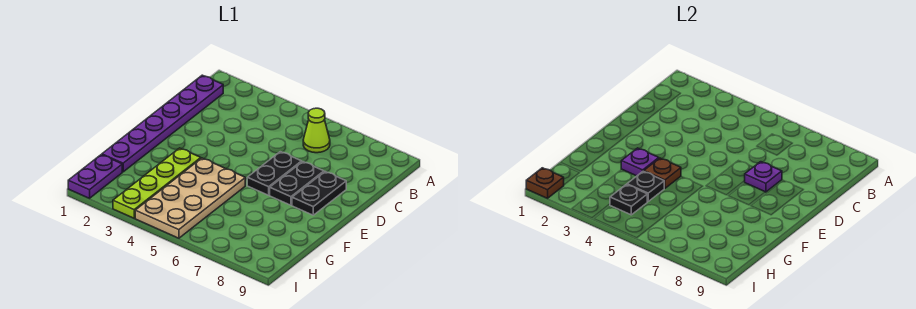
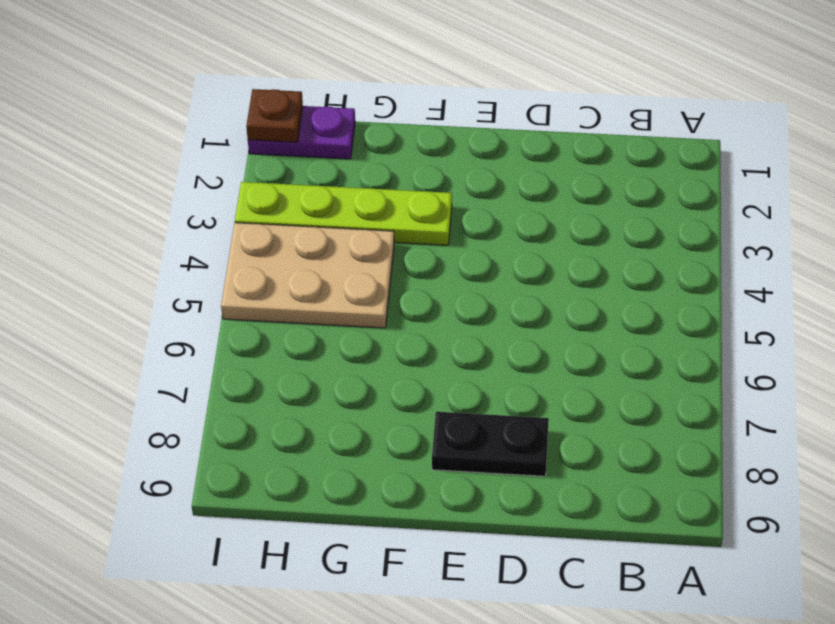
tan 2x3 plate [221,223,394,328] -> tan 2x4 plate [135,158,245,238]
none -> purple 1x6 plate [102,75,223,172]
none -> lime 1x1 cone [303,108,330,153]
none -> black 1x2 plate [247,152,302,195]

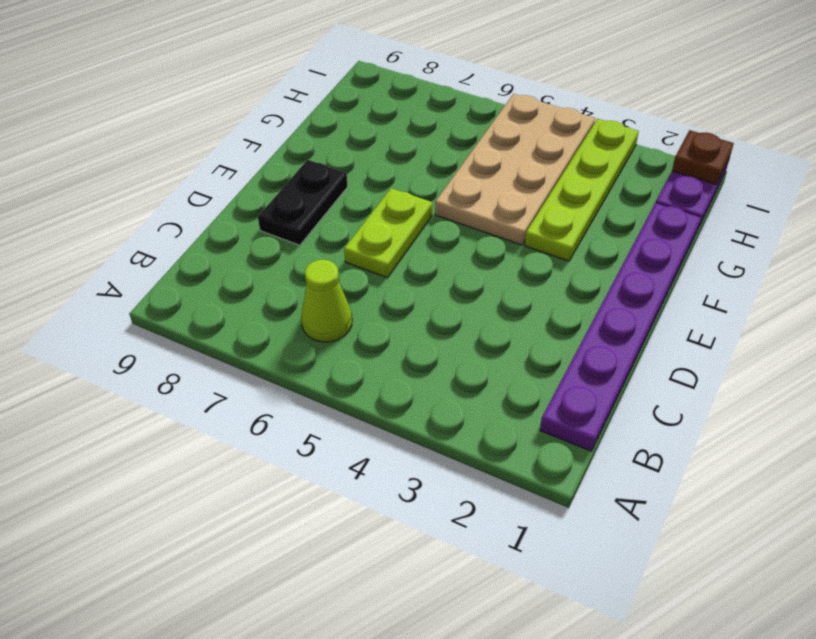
lime 1x2 plate [344,188,432,278] -> black 1x2 plate [247,152,302,195]
none -> black 1x2 plate [270,162,324,205]
none -> purple 1x1 plate [745,162,782,192]
none -> purple 1x1 plate [621,148,659,176]

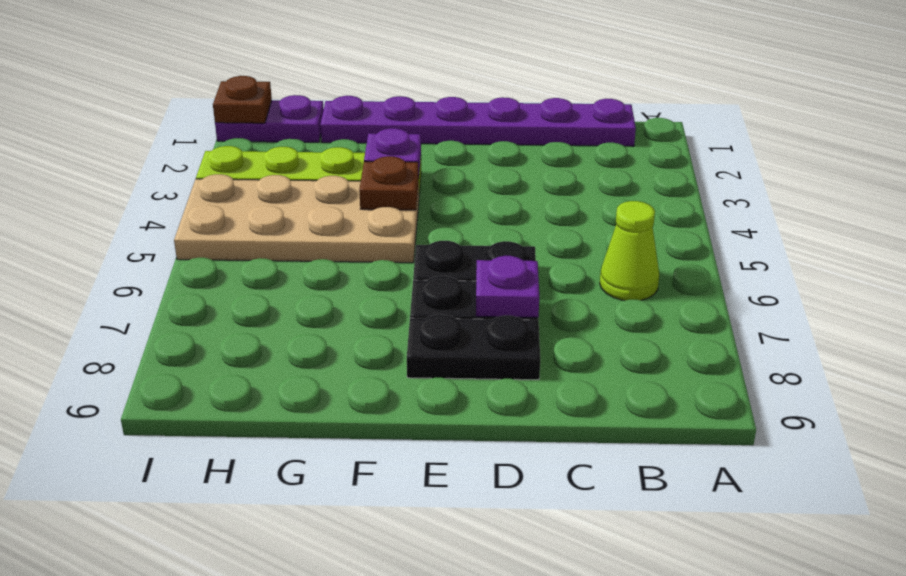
none -> black 1x1 plate [627,171,664,201]
none -> black 1x1 plate [610,185,647,215]

